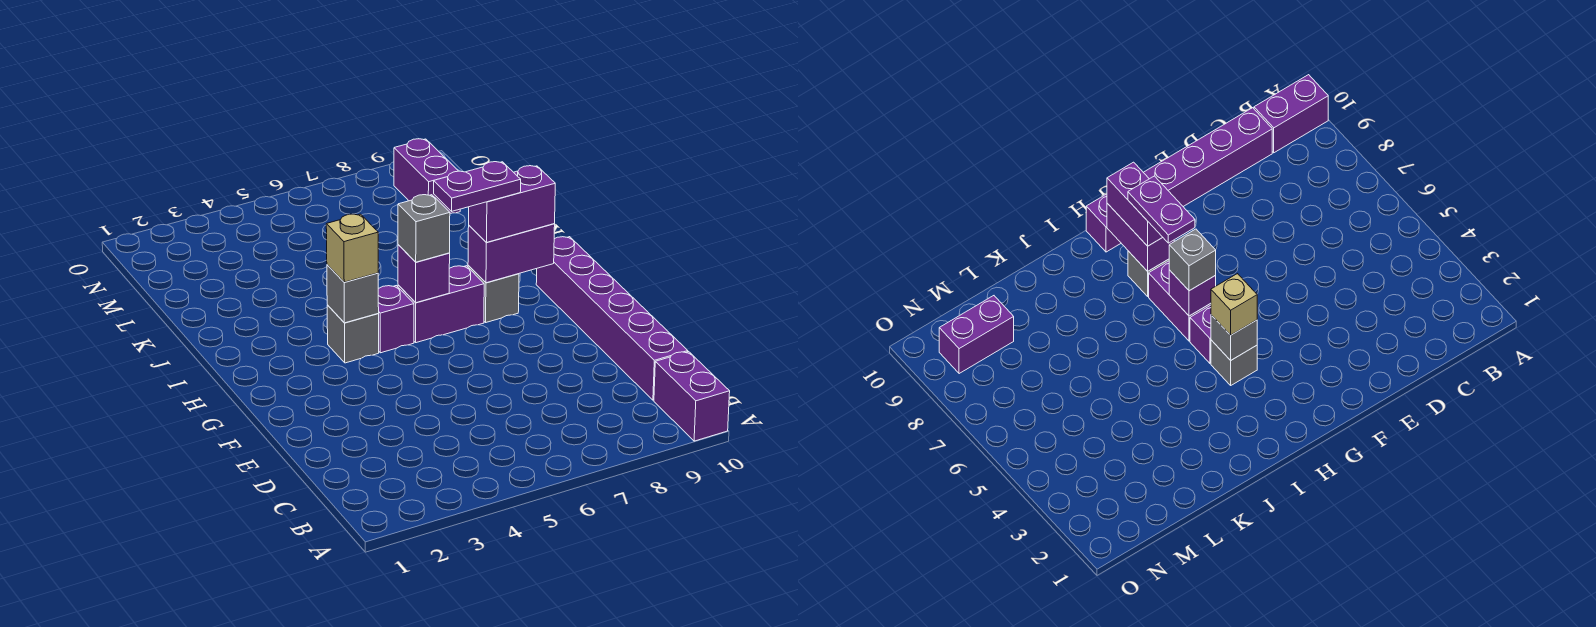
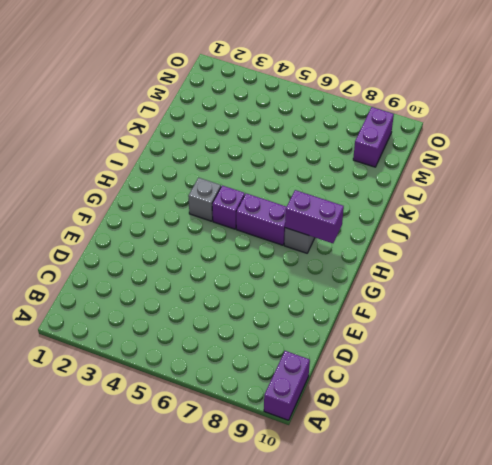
none -> purple 1x6 brick [536,237,688,400]
none -> grey 1x1 brick [327,265,379,323]
none -> purple 1x1 brick [398,245,450,303]

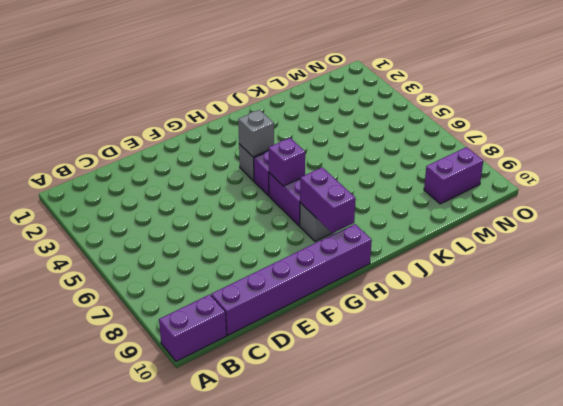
none -> tan 1x1 brick [326,214,378,282]
none -> grey 1x1 brick [398,195,450,262]
none -> purple 1x2 brick [469,166,555,242]

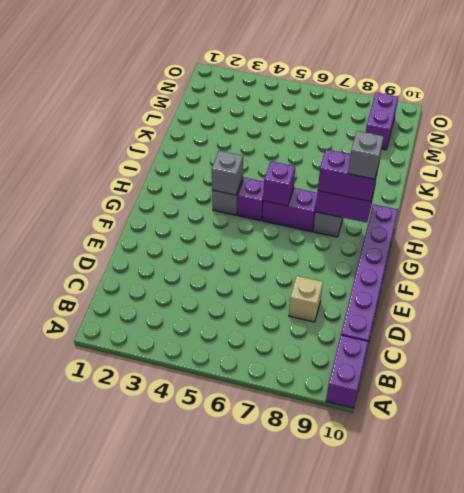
tan 1x1 brick [289,276,323,322] -> tan 1x1 brick moved to [326,214,378,282]
grey 1x1 brick [348,131,384,179] -> grey 1x1 brick moved to [398,195,450,262]
none -> purple 1x2 plate [434,162,521,211]

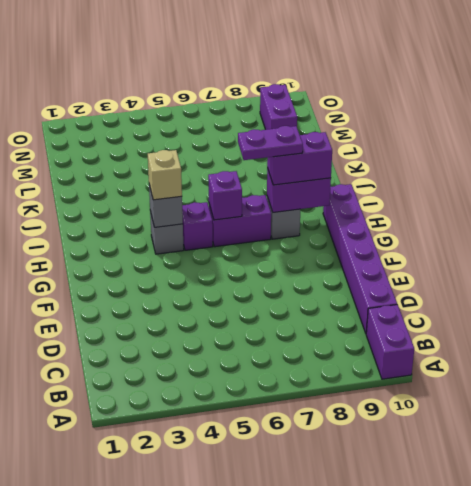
none -> grey 1x1 brick [398,195,450,262]

